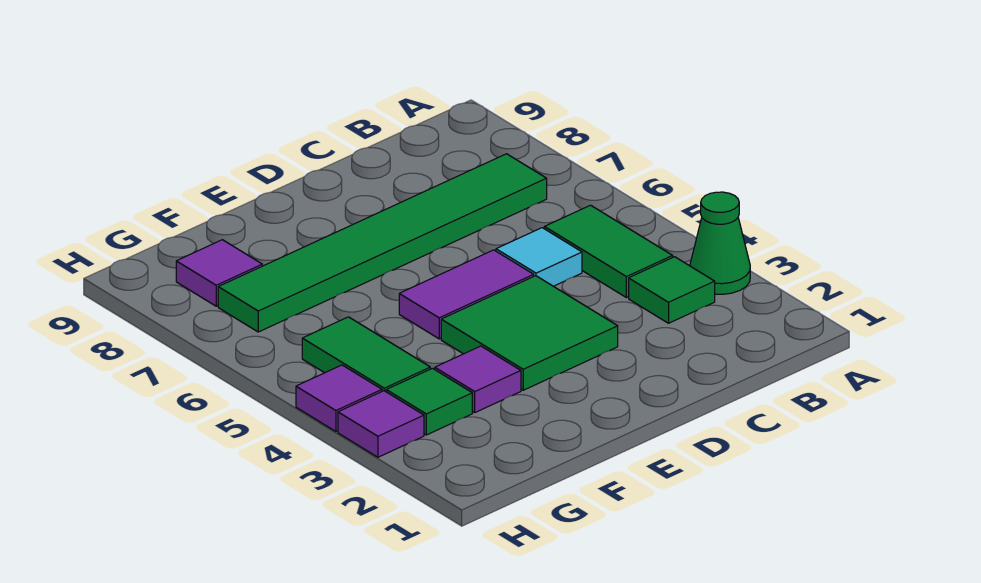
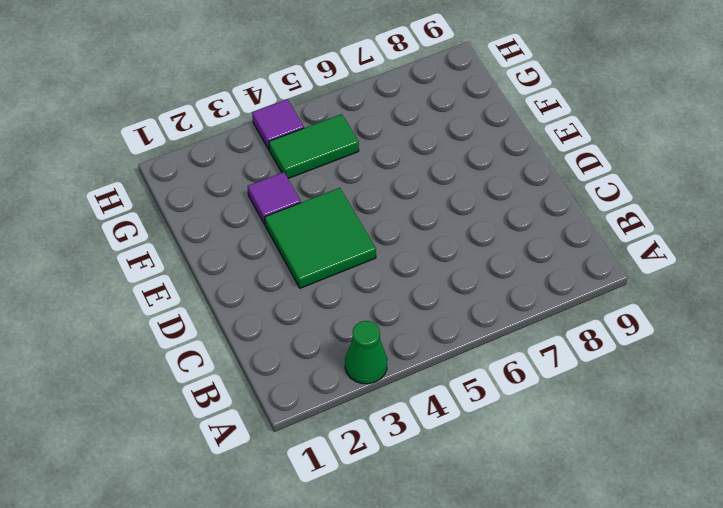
none -> green 1x1 tile [629,257,715,323]
none -> green 1x2 tile [544,205,673,298]
none -> green 1x6 tile [218,154,547,332]

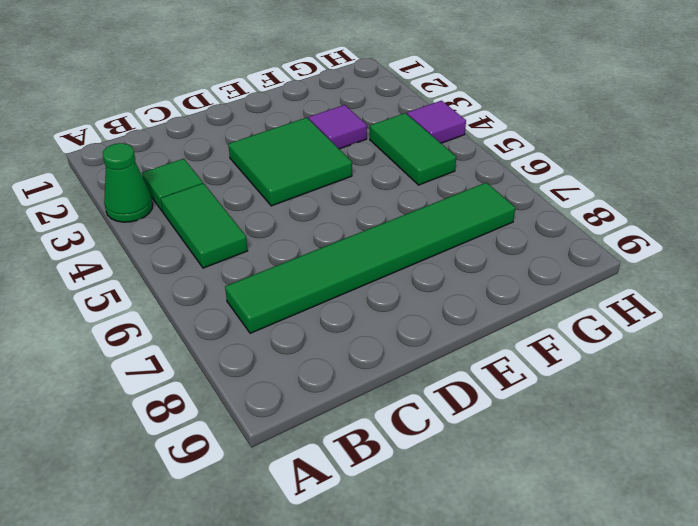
none -> cyan 1x1 tile [496,228,582,286]
none -> purple 1x2 tile [399,250,534,339]
none -> green 1x1 tile [386,368,472,435]

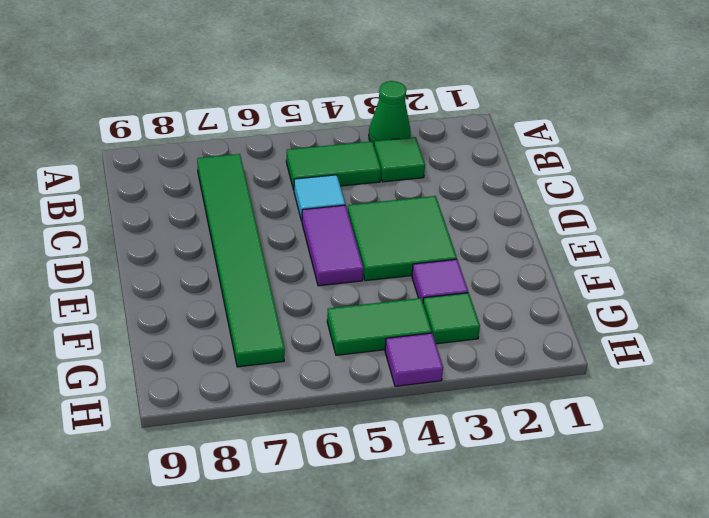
none -> purple 1x1 tile [176,240,262,306]
none -> purple 1x1 tile [338,391,424,457]

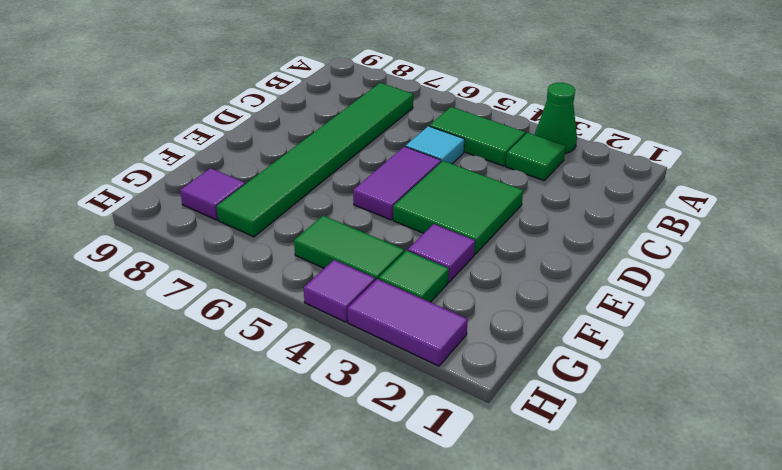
purple 1x2 tile [348,279,468,366] -> purple 1x1 tile [338,391,424,457]

